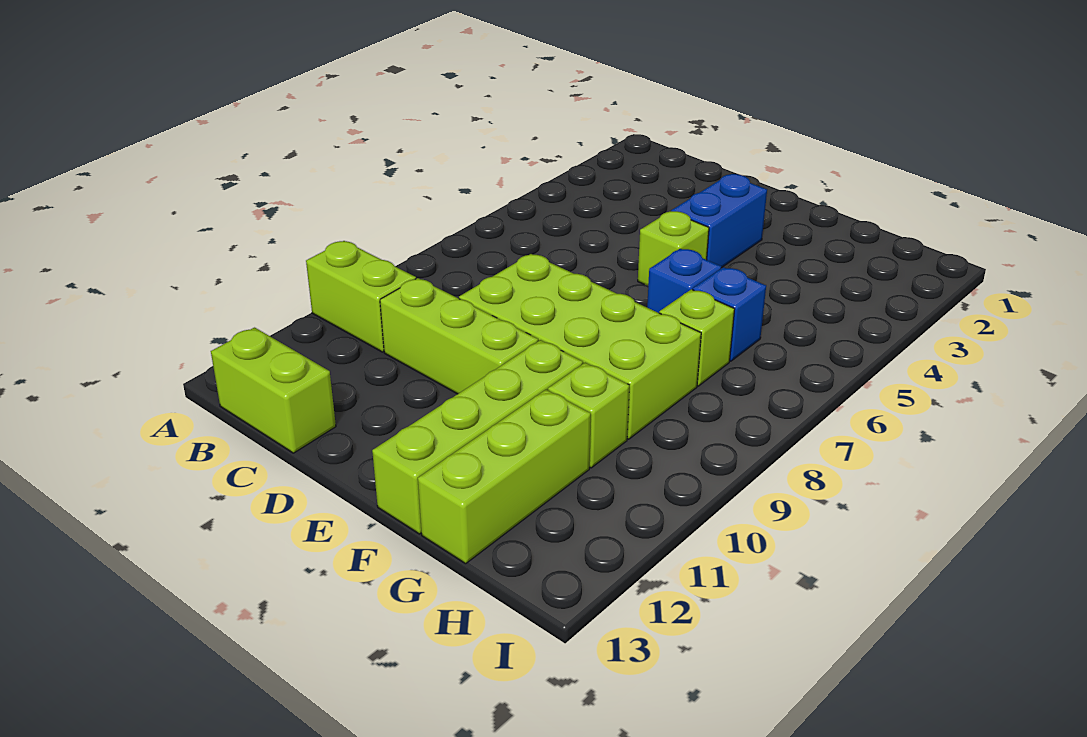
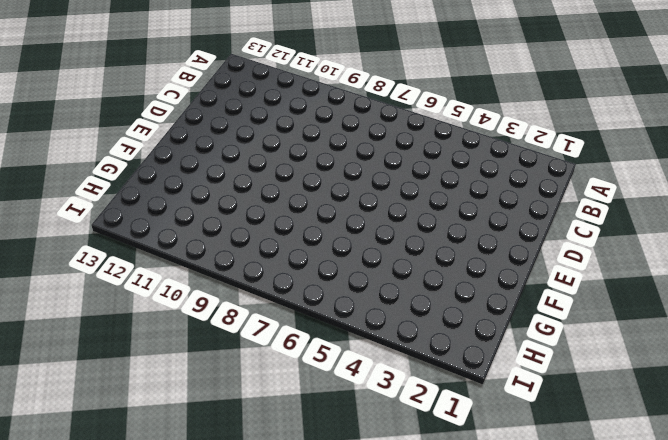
none -> lime 1x2 brick [306,241,416,352]
none -> lime 1x2 brick [211,328,336,453]
none -> lime 1x3 brick [380,278,538,394]

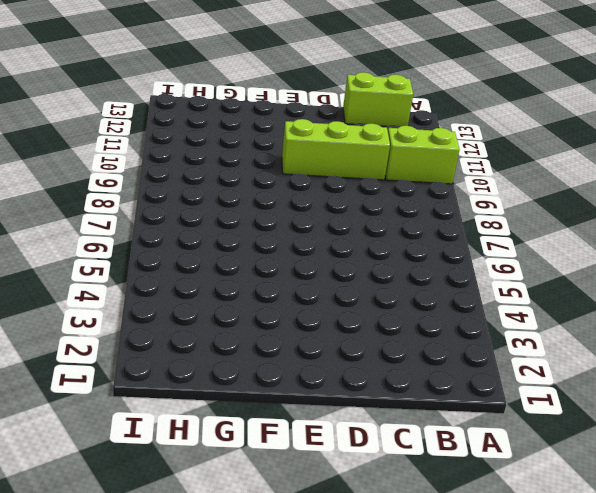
none -> lime 2x4 brick [459,254,701,439]
none -> blue 1x2 brick [671,174,767,268]
none -> lime 1x1 brick [638,211,709,285]

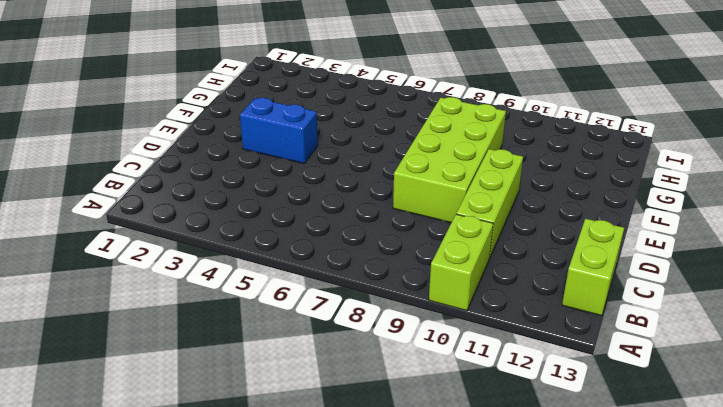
none -> lime 1x1 brick [638,211,709,285]
none -> blue 1x1 brick [647,249,721,313]
none -> lime 1x4 brick [372,340,583,534]

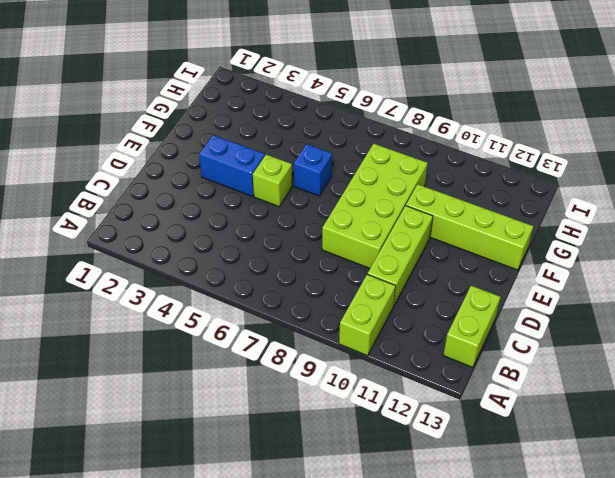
none -> blue 1x1 brick [693,267,766,361]
none -> lime 1x1 brick [659,289,735,386]
none -> lime 1x1 brick [548,363,629,468]

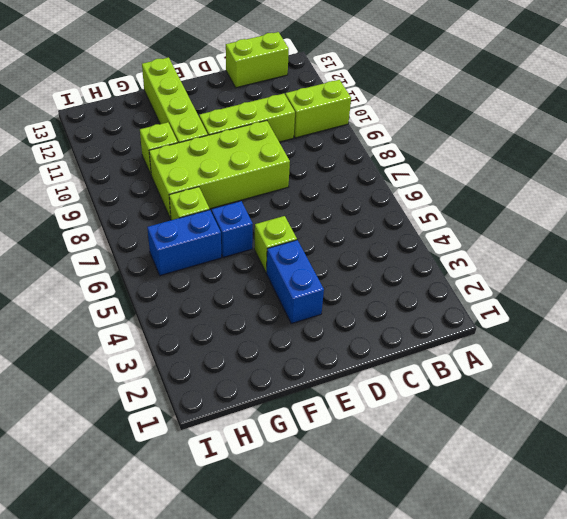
blue 1x2 brick [147,210,221,276] -> blue 1x1 brick [693,267,766,361]
none -> lime 1x3 brick [418,390,591,564]

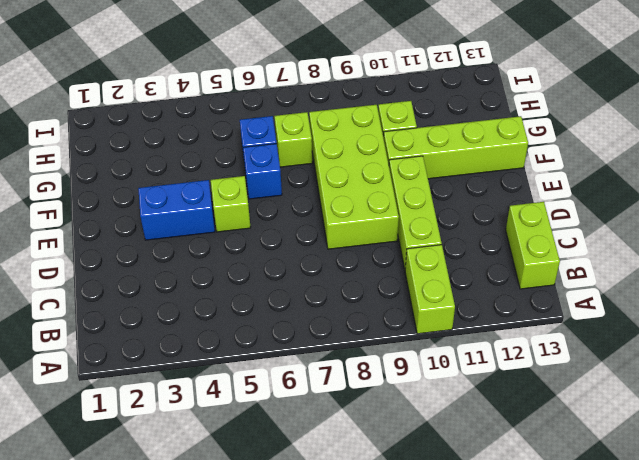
none -> lime 1x3 brick [418,390,591,564]

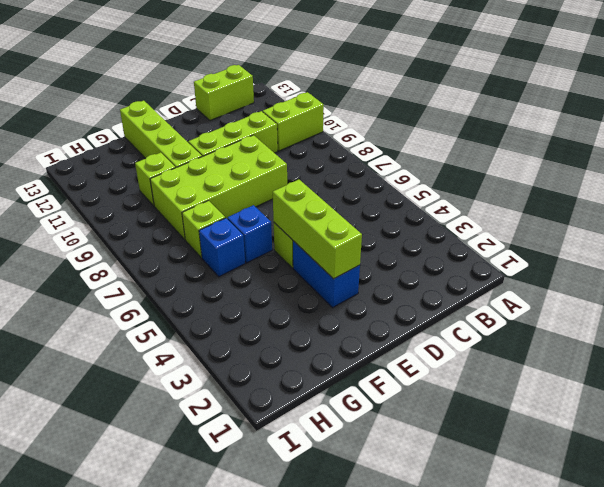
lime 1x3 brick [273,180,362,279] -> lime 1x3 brick moved to [418,390,591,564]

